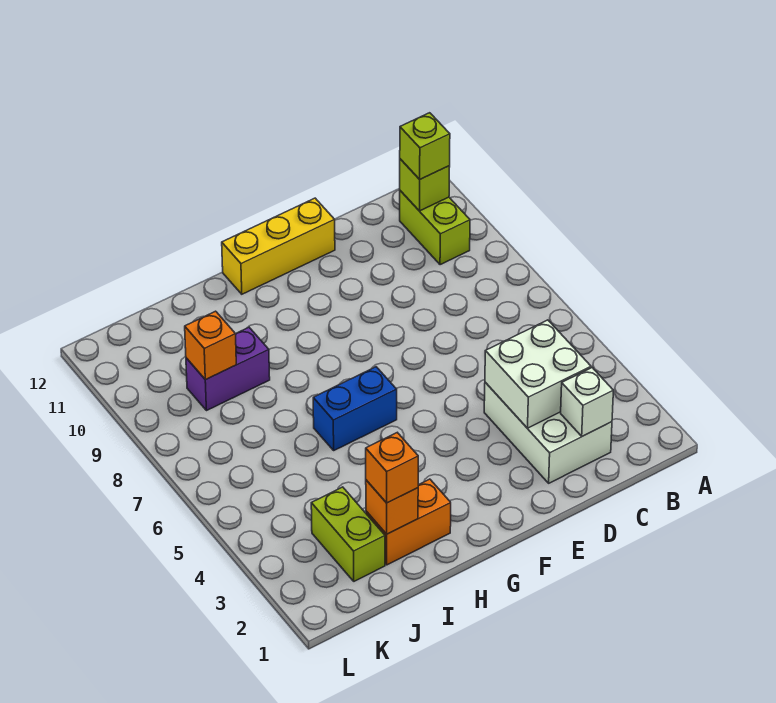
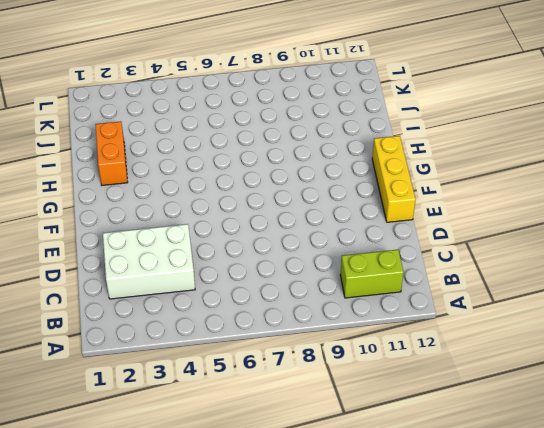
none -> blue 1x2 brick [313,367,397,450]
none -> purple 1x2 brick [186,327,270,411]
none -> lime 1x2 brick [311,487,385,581]

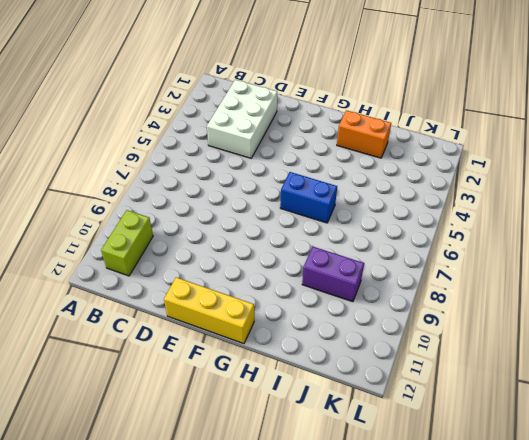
none -> lime 1x2 brick [311,487,385,581]
none -> lime 1x1 brick [400,159,450,211]
none -> white 1x1 brick [561,368,613,436]

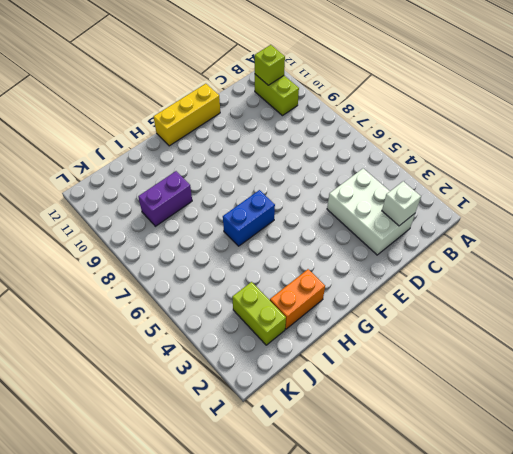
none -> white 2x2 brick [485,320,591,428]
none -> orange 1x1 brick [366,480,418,534]
none -> orange 1x1 brick [185,311,236,380]

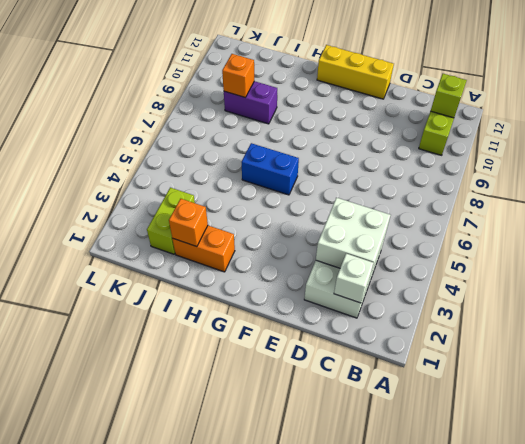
none -> lime 1x1 brick [400,113,450,179]
none -> orange 1x1 brick [366,433,418,503]

